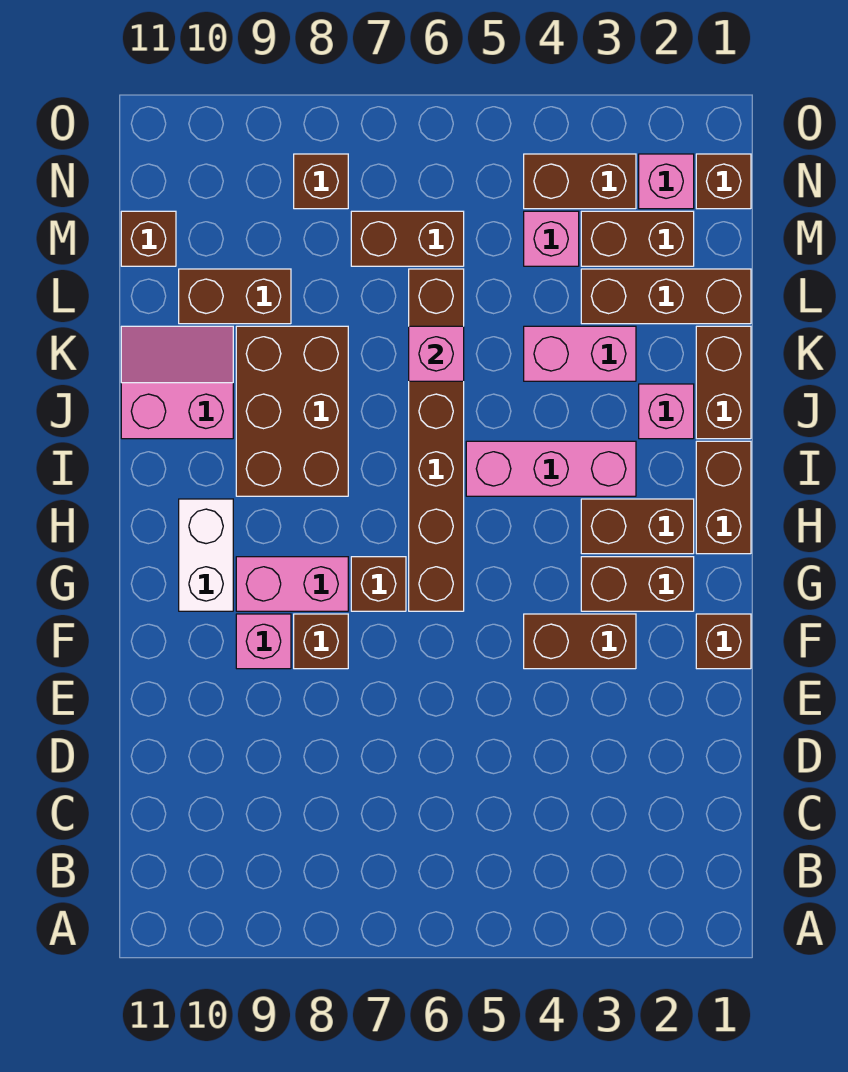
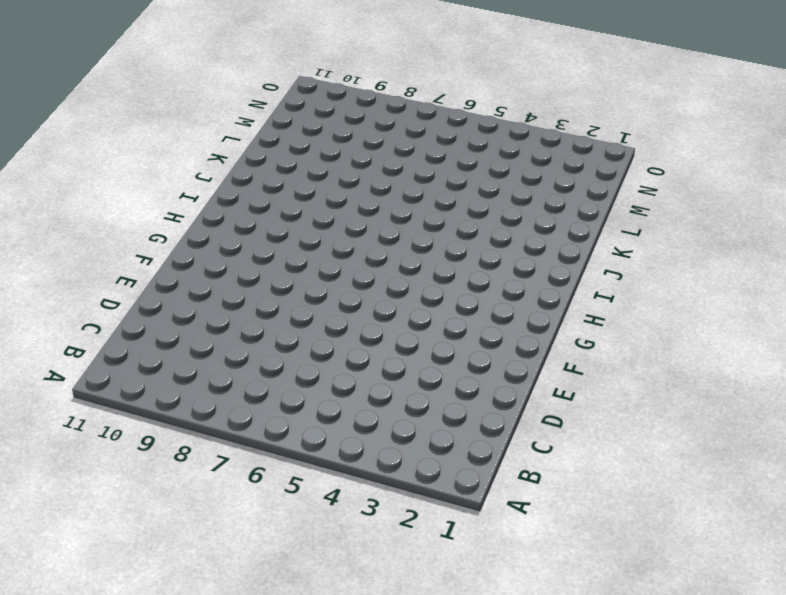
none -> brown 1x1 brick [696,614,751,669]
none -> brown 1x2 brick [524,614,636,669]
none -> brown 1x1 brick [294,614,348,669]

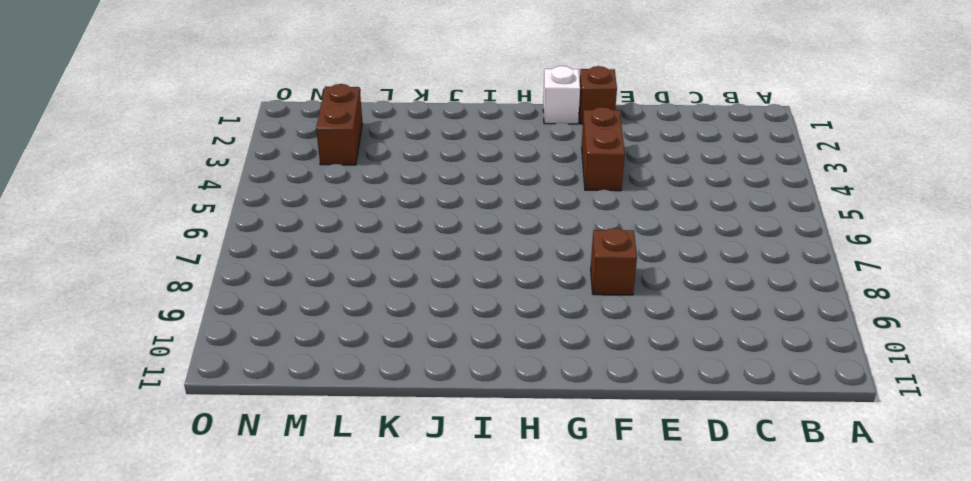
white 1x1 brick [543,66,580,124] -> none
none -> pink 1x1 brick [236,614,291,669]
none -> brown 1x2 brick [581,557,694,611]
none -> brown 1x6 brick [409,269,464,611]

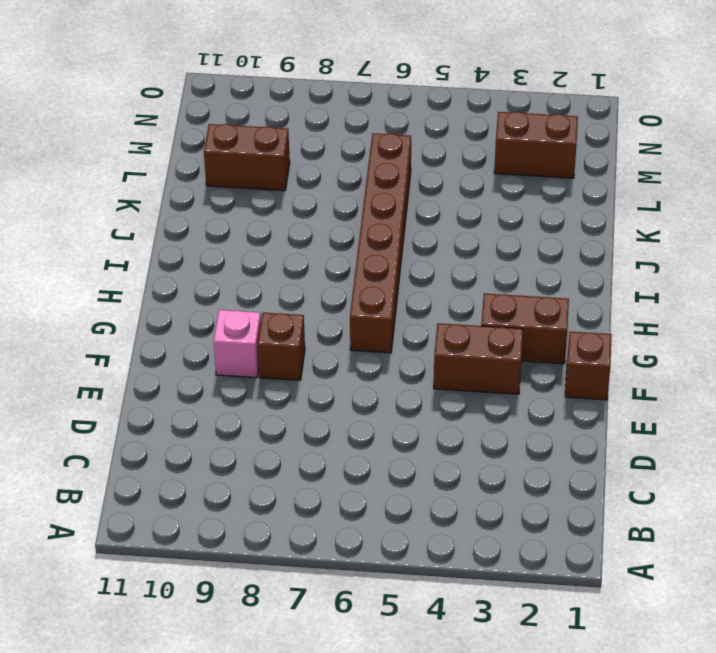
none -> brown 1x1 brick [351,557,406,611]
none -> pink 1x2 brick [236,557,348,611]
none -> white 1x2 brick [179,499,233,611]

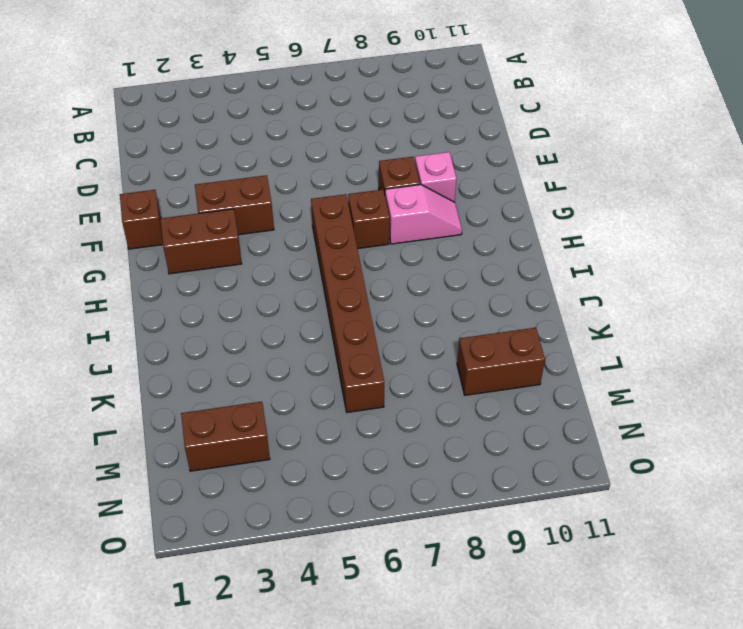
pink 1x2 slope [385,185,462,244] -> pink 1x2 brick [236,557,348,611]
none -> white 1x2 brick [179,499,233,611]
none -> brown 1x2 brick [696,441,751,554]
none -> brown 1x2 brick [581,499,694,554]

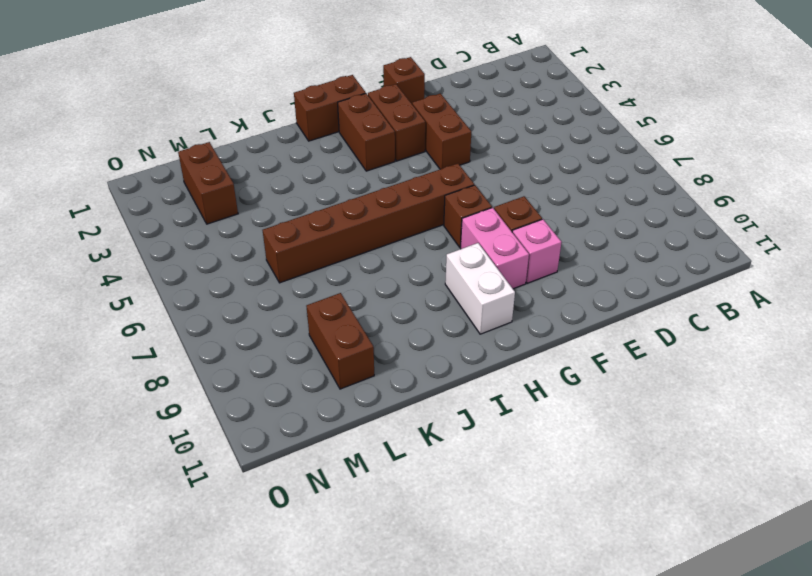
white 1x2 brick [445,243,515,334] -> white 1x2 brick turned to [179,499,233,611]
none -> pink 1x3 brick [466,441,636,496]
none -> brown 2x3 brick [236,326,348,496]
none -> brown 1x2 brick [696,326,751,439]

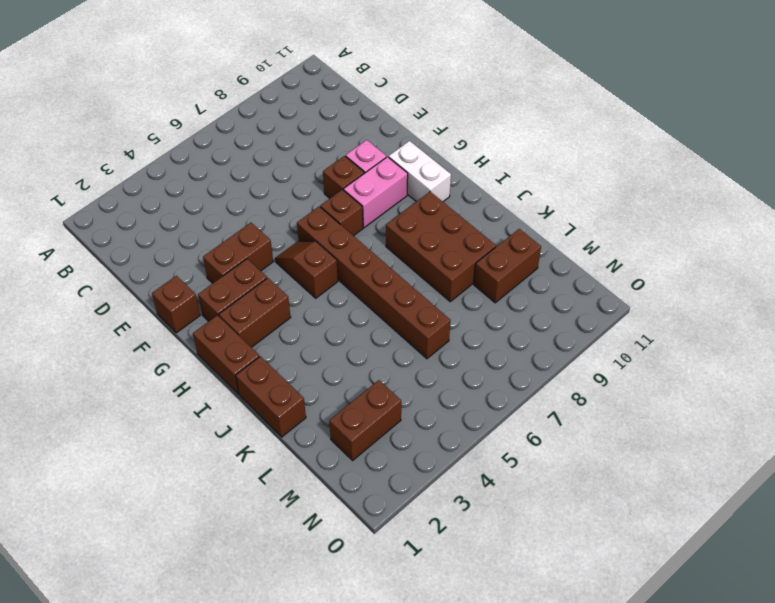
brown 1x2 slope [275,241,338,298] -> none
none -> pink 1x3 brick [466,441,636,496]
none -> pink 1x1 brick [639,384,694,439]
none -> pink 2x2 slope [121,326,233,439]

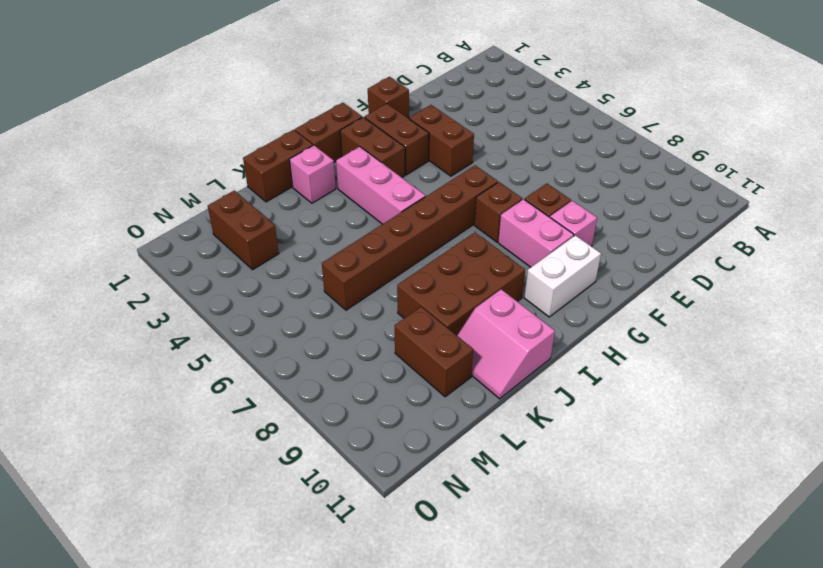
none -> pink 1x2 brick [524,326,636,381]
none -> brown 1x3 brick [581,269,751,324]
none -> pink 1x1 brick [524,211,579,266]

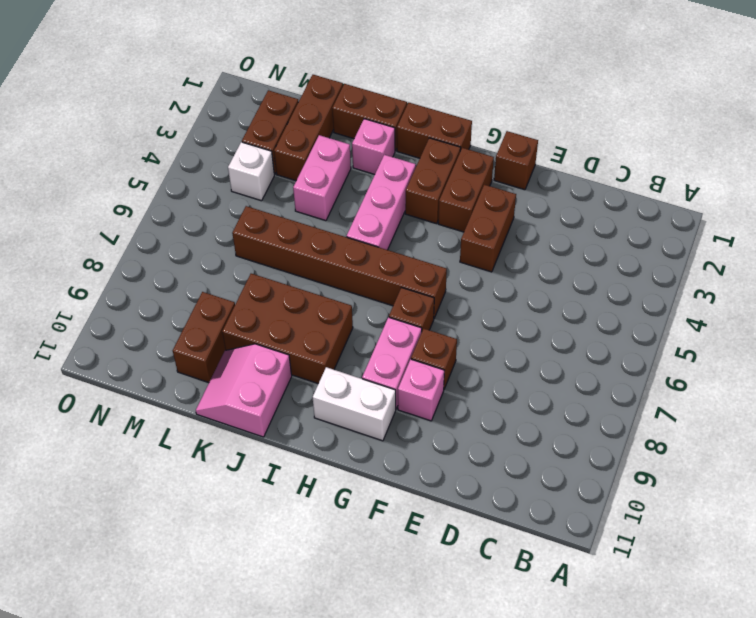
white 1x1 brick [228,142,274,201] -> pink 1x1 brick [524,211,579,266]
none -> brown 1x2 brick [351,211,464,266]
none -> brown 1x1 brick [121,211,176,266]
none -> brown 1x1 brick [696,154,751,209]

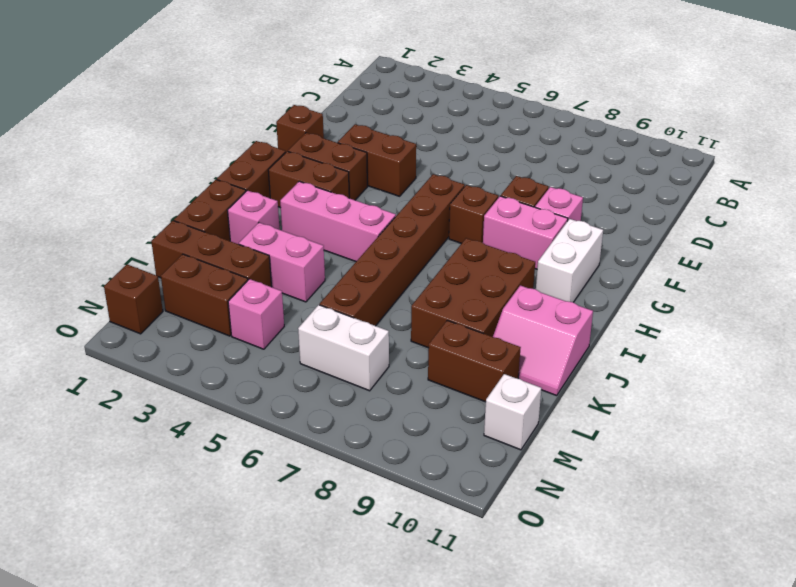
white 1x2 brick [298,305,389,391] -> brown 1x2 brick [351,211,464,266]
white 1x1 brick [484,374,541,450] -> brown 1x1 brick [121,211,176,266]
none -> pink 1x1 brick [639,154,694,209]
none -> brown 1x2 brick [524,154,636,209]
none -> brown 1x1 brick [294,154,348,209]

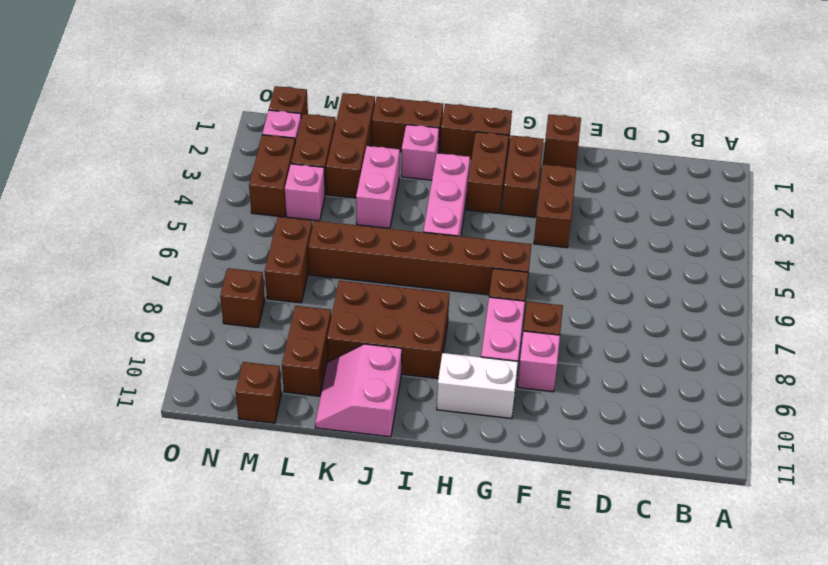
none -> pink 1x1 brick [409,326,464,381]

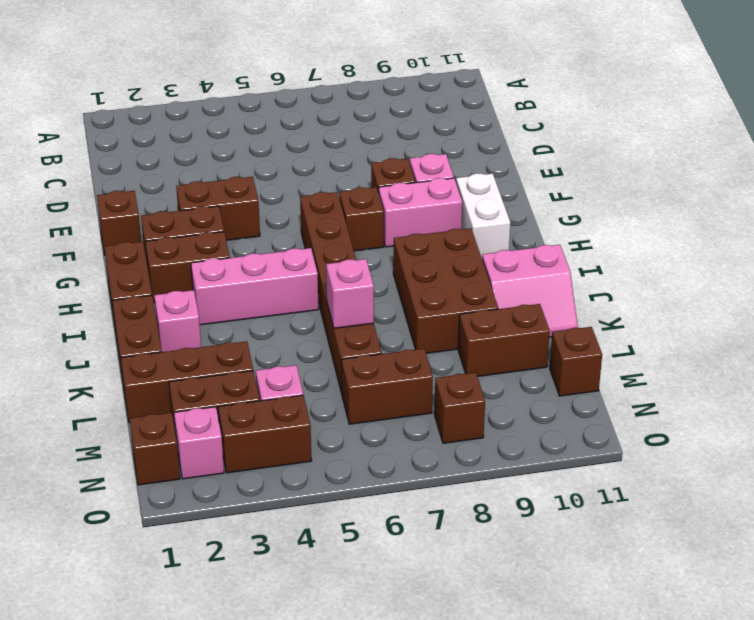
none -> pink 1x2 brick [524,326,636,381]

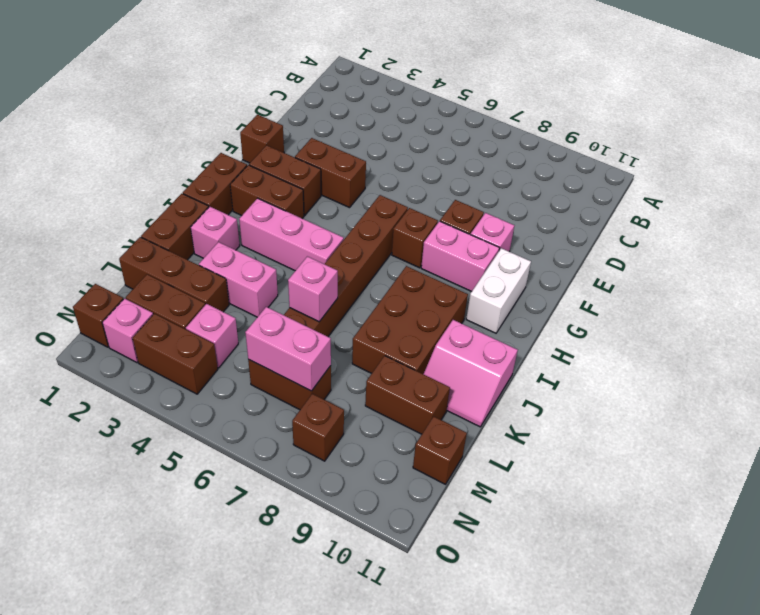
pink 1x2 brick [245,307,331,391] -> none

